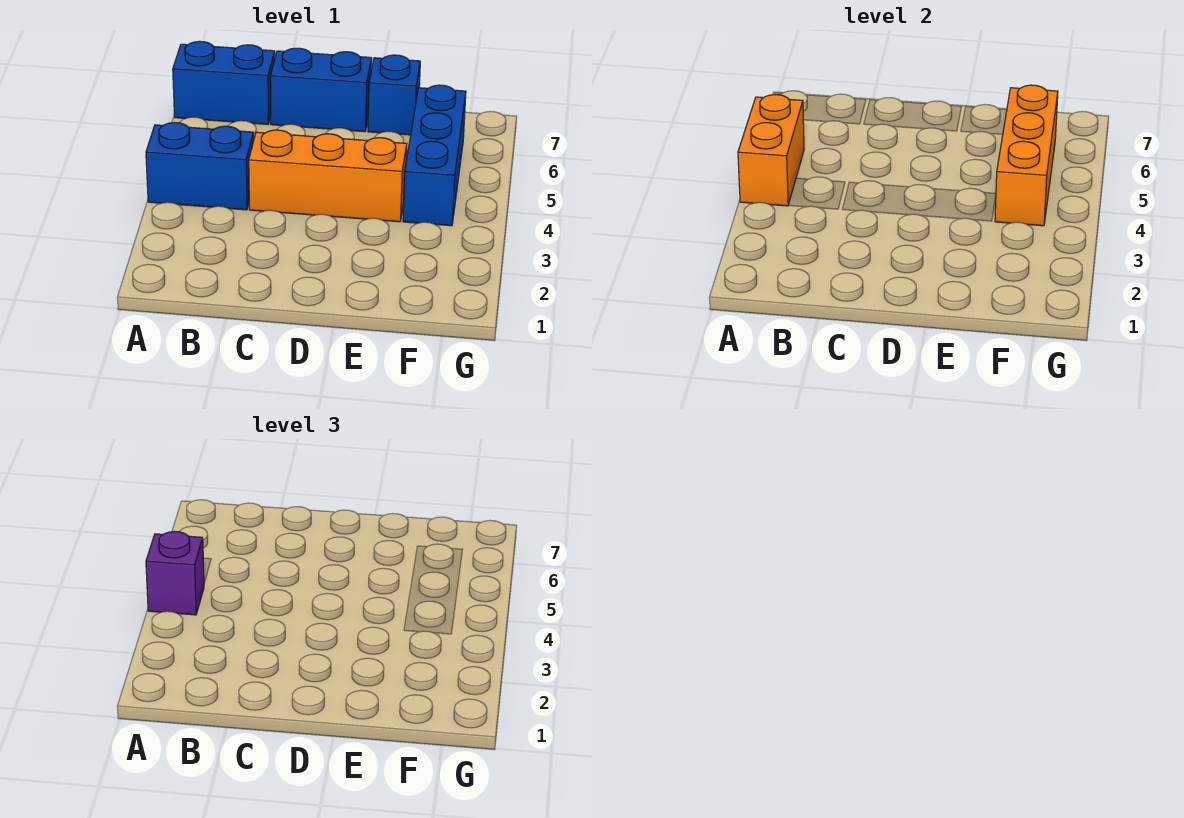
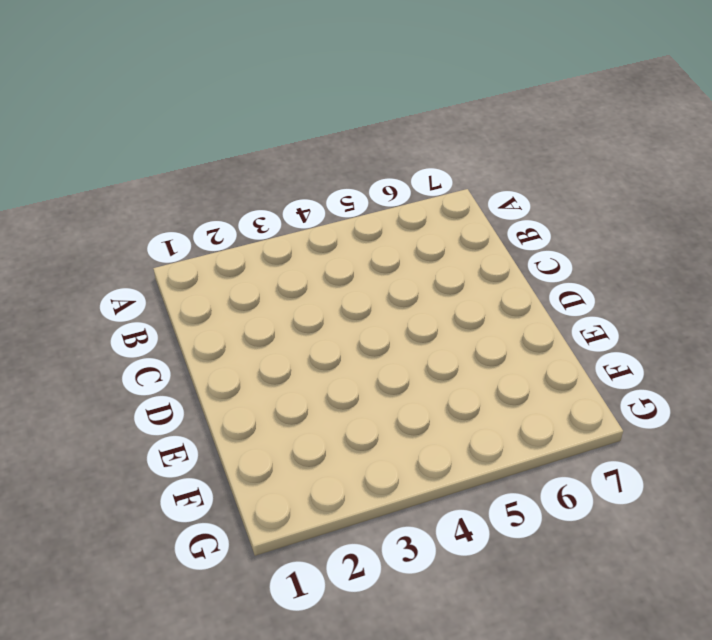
none -> blue 1x2 brick [146,123,254,210]
none -> blue 1x2 brick [173,41,275,124]

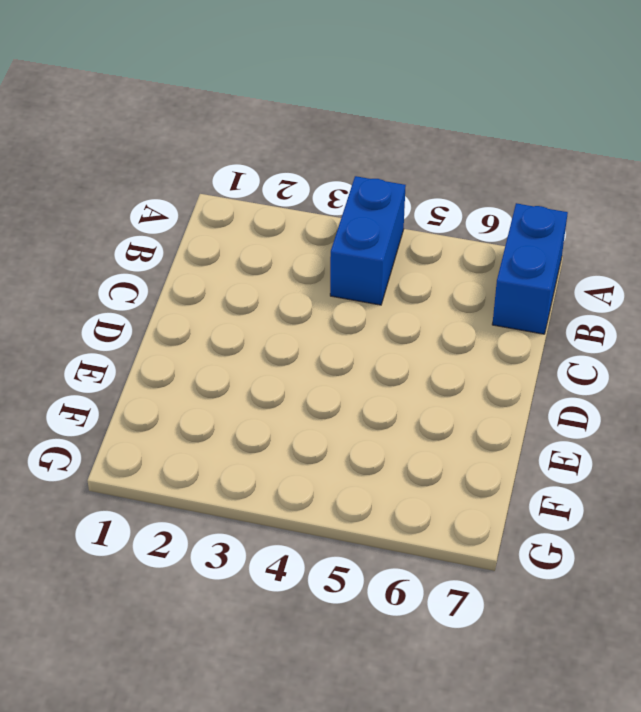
none -> orange 1x3 brick [249,130,407,222]
none -> blue 1x2 brick [270,48,372,132]

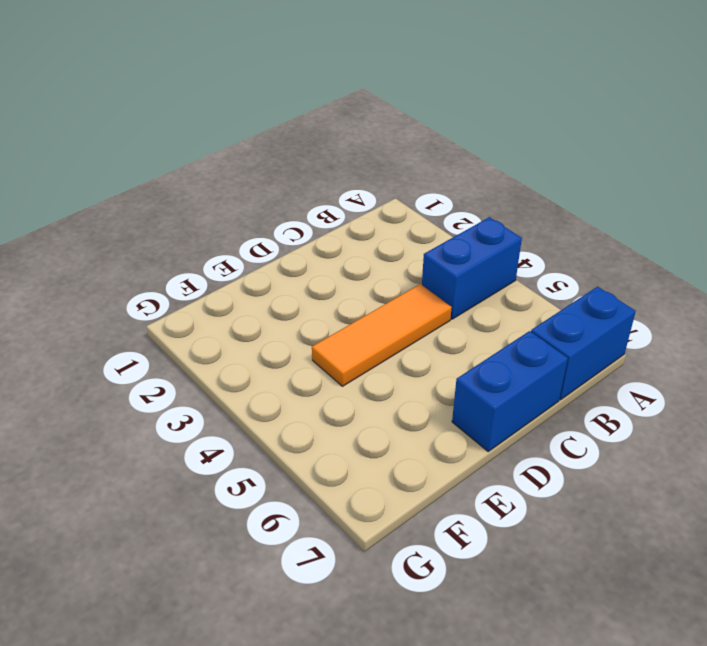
orange 1x3 tile [312,284,452,386] -> orange 1x3 brick [249,130,407,222]
none -> blue 1x1 brick [368,55,420,135]
none -> blue 1x3 brick [403,85,466,226]

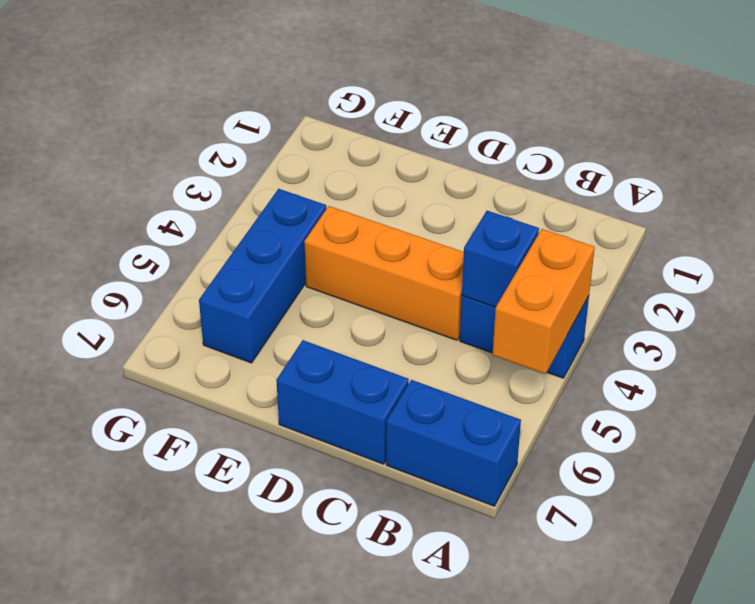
blue 1x1 brick [462,211,539,307] -> blue 1x1 brick moved to [368,55,420,135]
none -> orange 1x3 brick [995,85,1058,226]
none -> purple 1x1 brick [146,532,204,615]

